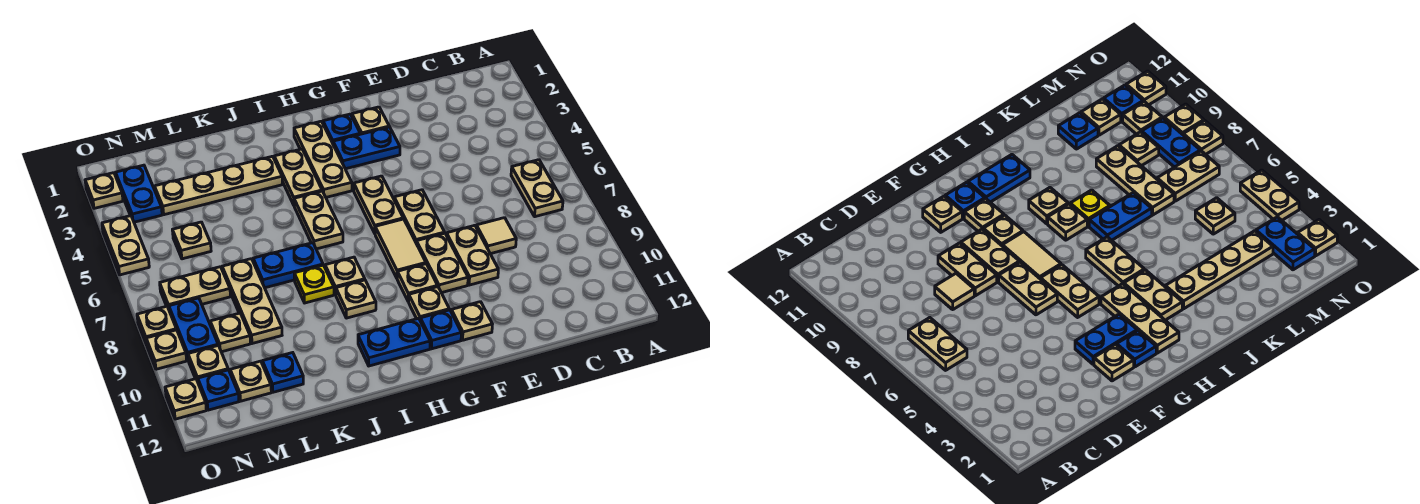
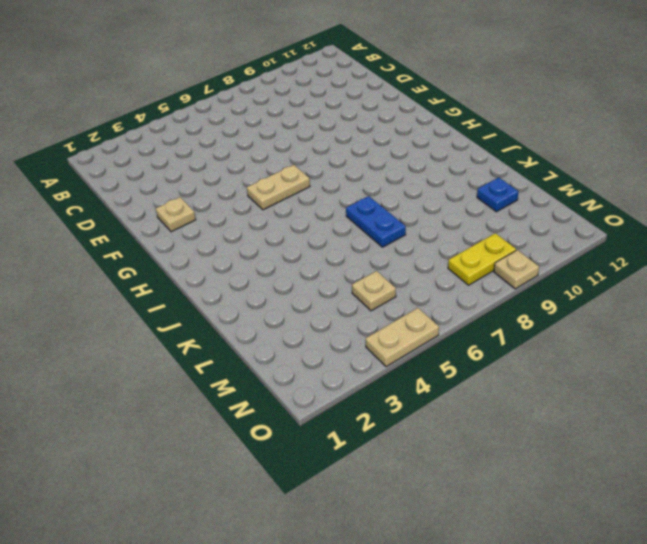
yellow 1x2 plate [448,233,516,285] -> blue 1x2 plate [169,298,218,361]
none -> tan 1x2 plate [511,160,563,217]
none -> tan 1x1 tile [476,218,516,254]
none -> tan 1x2 plate [447,225,498,285]
none -> blue 1x2 plate [333,127,400,169]

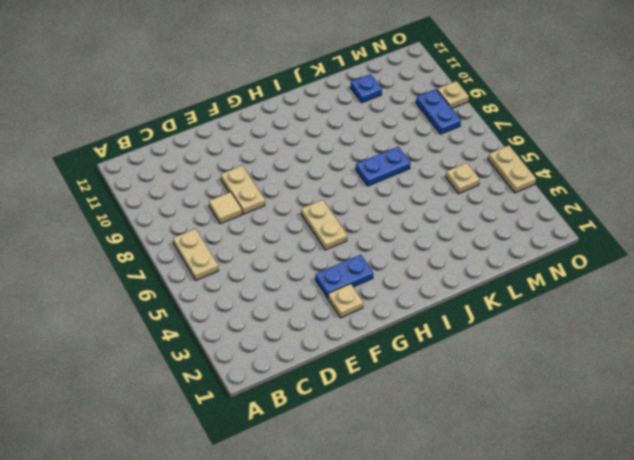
none -> tan 1x2 plate [394,190,445,242]
none -> tan 1x2 plate [416,233,468,293]
none -> tan 1x1 plate [451,302,492,340]
none -> blue 1x1 plate [323,114,360,143]

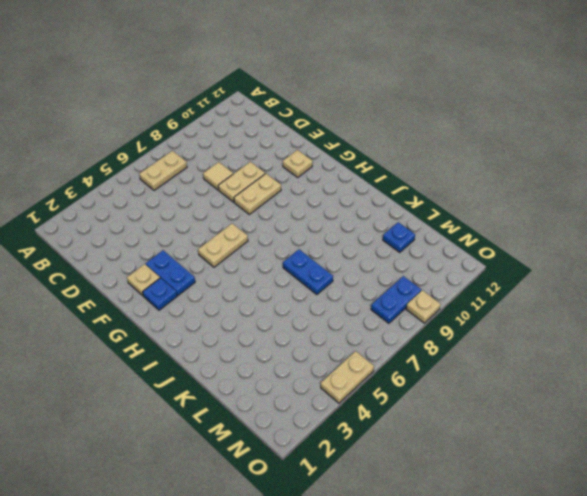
none -> tan 1x2 plate [394,190,445,242]
none -> tan 1x2 tile [375,219,426,278]
none -> tan 1x1 plate [397,264,438,302]
none -> tan 1x1 plate [409,287,449,319]

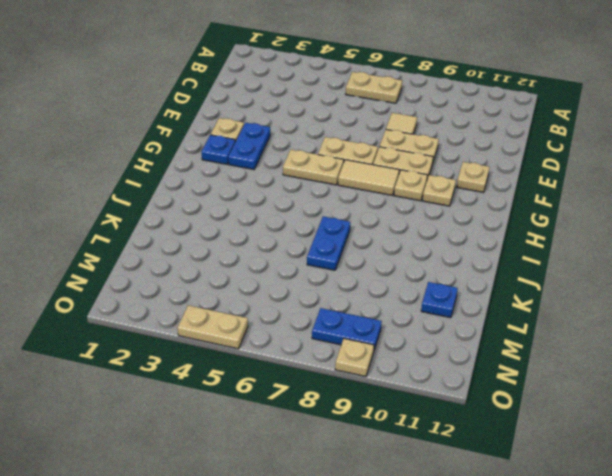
none -> blue 1x1 plate [420,310,461,349]
none -> tan 1x3 plate [294,121,352,197]
none -> blue 1x2 plate [358,318,430,366]
none -> tan 1x2 plate [274,149,322,205]

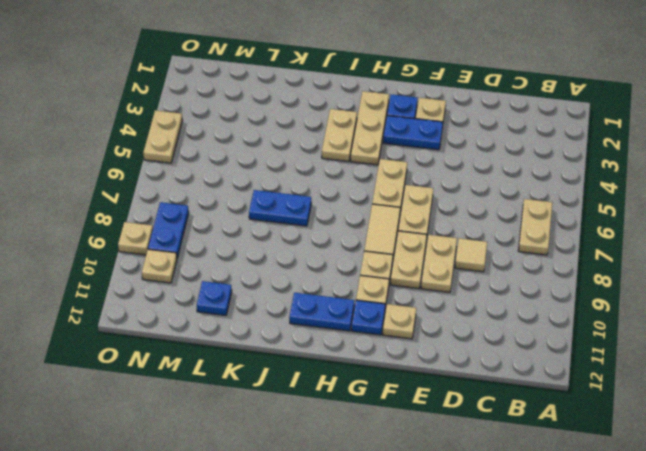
none -> tan 1x2 plate [294,191,343,249]
none -> tan 1x1 plate [325,257,365,295]
none -> tan 1x1 plate [336,280,376,318]
none -> tan 1x4 plate [155,156,282,215]

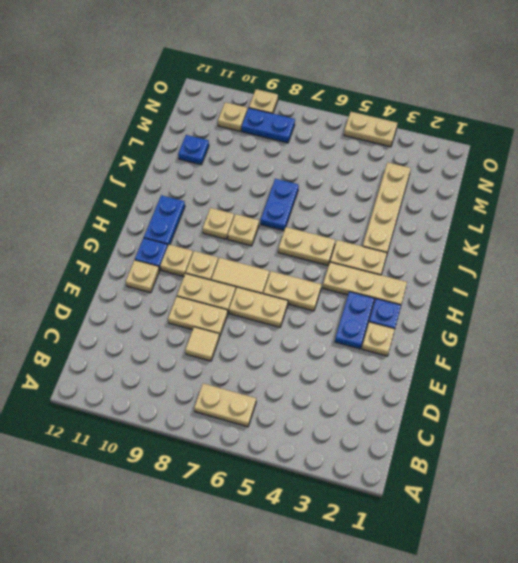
none -> yellow 1x1 plate [294,265,334,303]
none -> tan 1x3 plate [222,259,282,344]
none -> tan 1x1 plate [172,222,211,259]
none -> tan 1x2 plate [160,267,230,309]

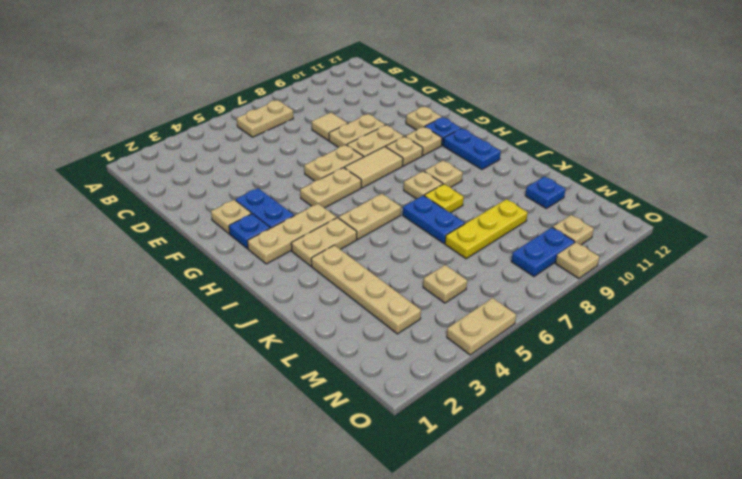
yellow 1x3 plate [445,199,528,259] -> tan 1x3 plate [222,259,282,344]
none -> tan 1x2 plate [160,267,230,309]
none -> tan 1x1 plate [210,313,251,352]
none -> tan 1x1 plate [230,361,271,401]
none -> blue 1x2 plate [116,165,162,222]

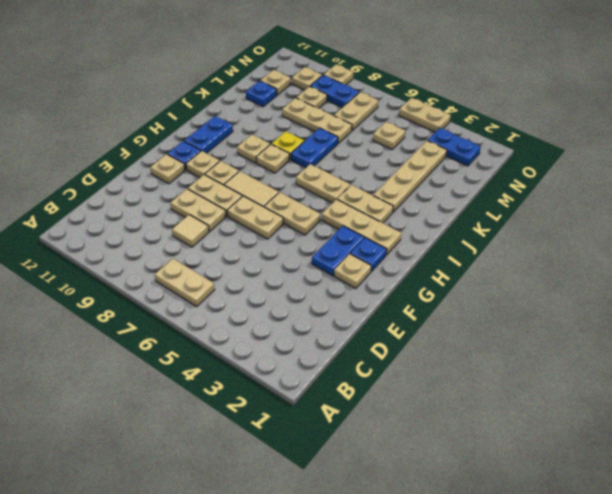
none -> blue 1x1 plate [198,370,239,410]
none -> tan 1x1 plate [85,173,123,208]
none -> tan 1x1 plate [137,306,176,345]
none -> tan 1x1 plate [165,379,206,419]

